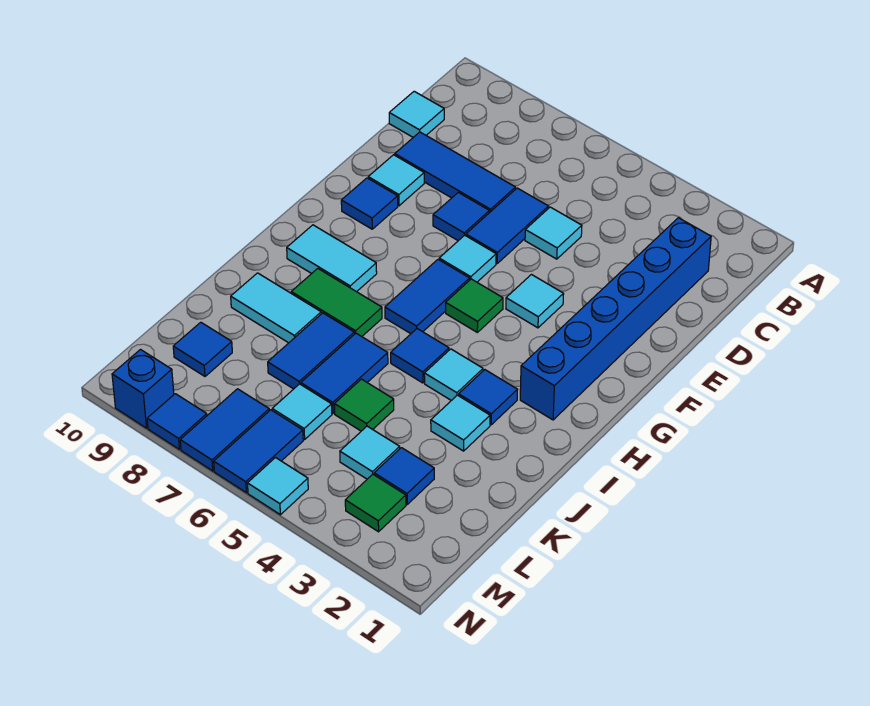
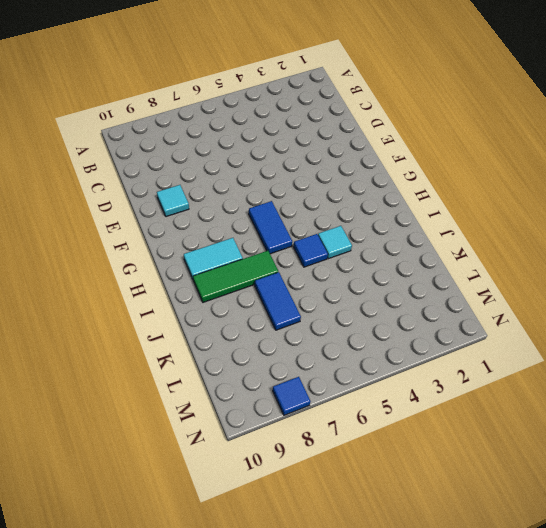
green 1x3 tile [193,251,278,302] -> green 1x2 tile [291,269,382,336]
none -> blue 1x6 brick [520,218,711,420]
none -> cyan 1x1 tile [389,91,444,137]
none -> cyan 1x1 tile [525,207,582,259]
none -> blue 1x2 tile [466,188,549,263]

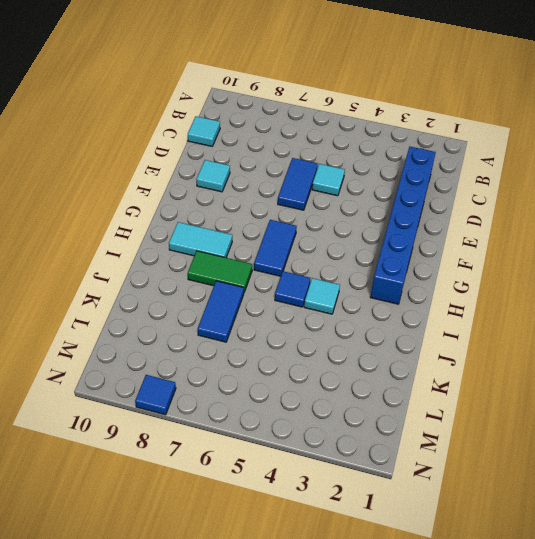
none -> blue 1x3 tile [395,132,515,213]
none -> blue 1x1 tile [433,192,489,241]
none -> cyan 1x1 tile [506,275,564,328]
none -> cyan 1x1 tile [439,235,496,282]

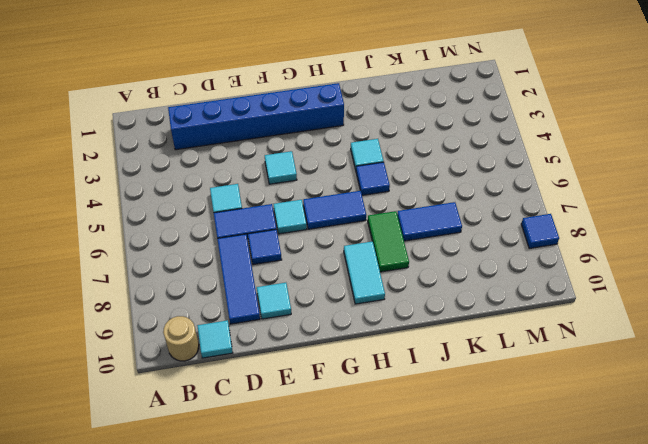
tan 1x1 round brick [163,316,199,361] -> none
none -> blue 1x1 tile [341,178,398,229]
none -> green 1x1 tile [446,279,503,332]
none -> blue 1x1 tile [459,370,517,425]
none -> cyan 1x1 tile [431,395,490,451]

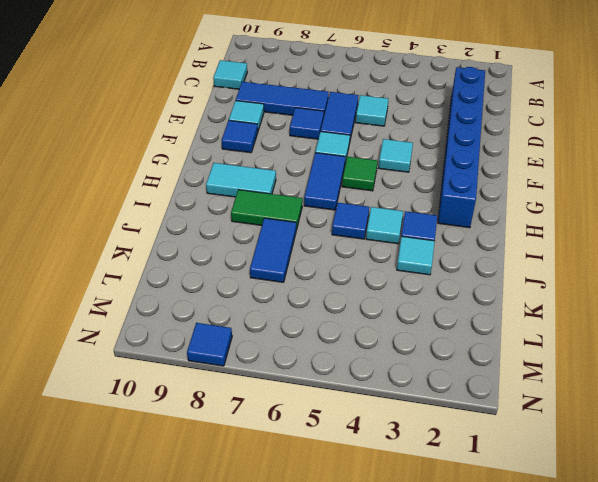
none -> blue 1x2 tile [301,333,388,413]
none -> cyan 1x2 tile [231,273,321,343]
none -> green 1x1 tile [334,379,394,431]
none -> blue 1x1 tile [374,448,434,504]

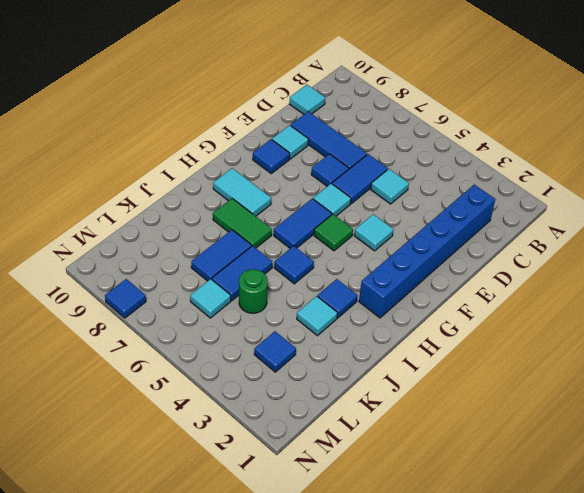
green 1x1 round brick [239,269,268,313] -> green 1x1 tile [334,379,394,431]
none -> cyan 1x1 tile [424,349,483,401]
none -> cyan 1x2 tile [231,273,321,343]
none -> cyan 1x1 tile [340,426,400,479]
none -> blue 1x1 tile [173,322,232,376]

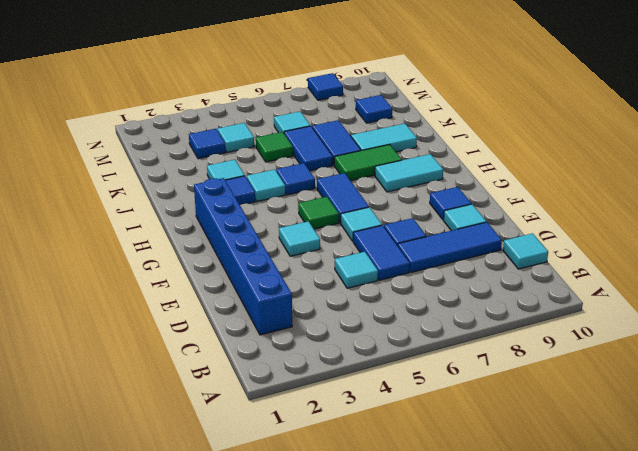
none -> green 1x1 tile [345,474,406,532]
none -> blue 1x2 tile [214,410,303,493]
none -> blue 1x2 tile [180,389,269,471]
none -> cyan 1x1 tile [247,458,308,515]

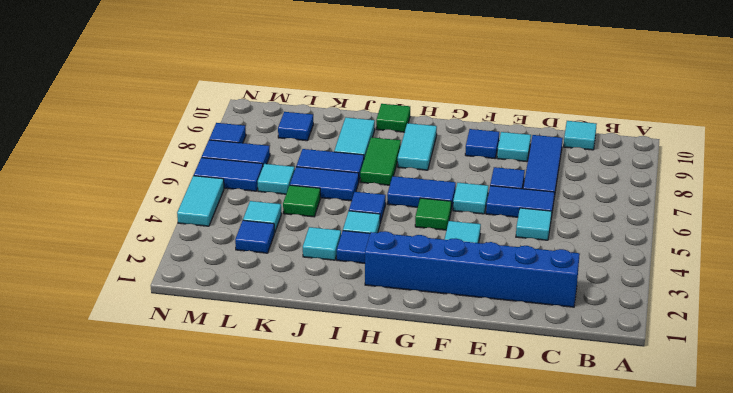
green 1x1 tile [376,104,410,132] -> green 1x1 tile moved to [345,474,406,532]
cyan 1x2 tile [177,176,224,226] -> cyan 1x1 tile [247,458,308,515]
none -> blue 1x1 brick [112,350,174,428]

